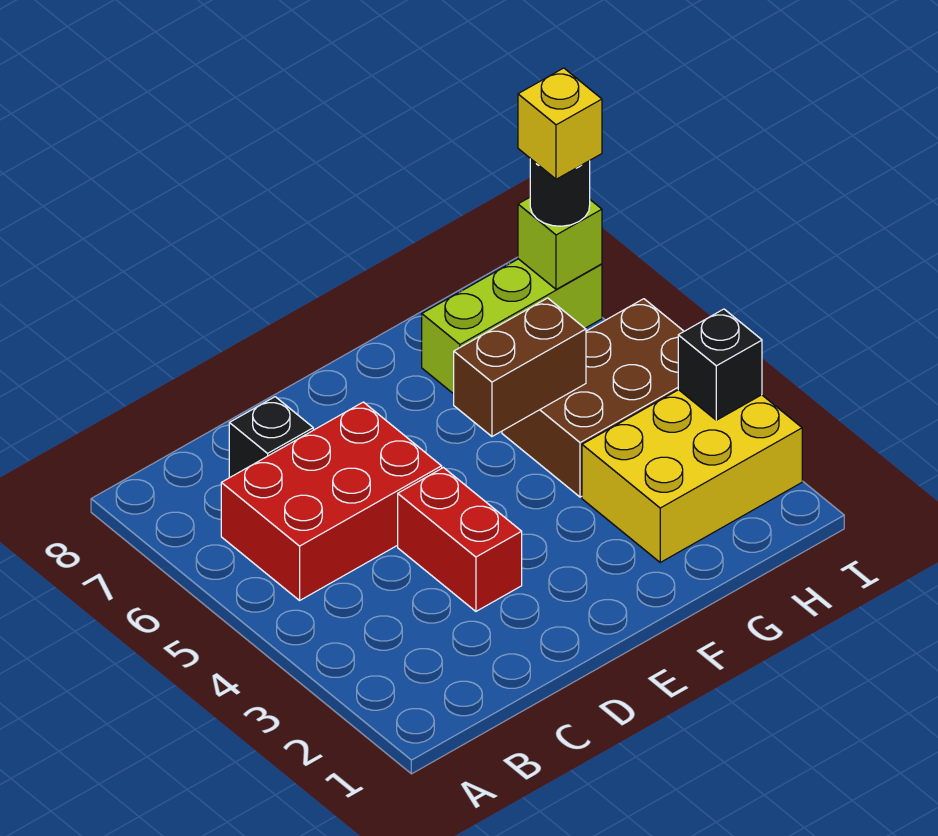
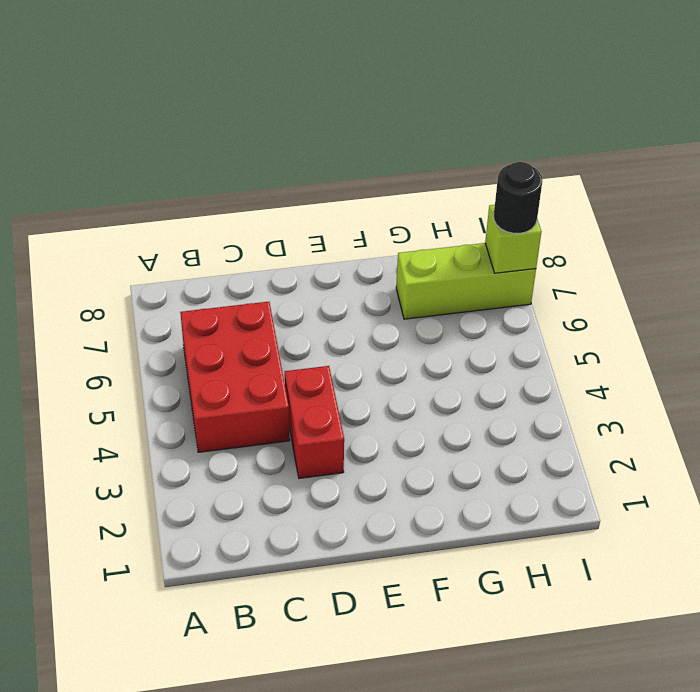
red 2x3 brick [180,302,290,452] -> red 2x3 brick turned to [221,402,442,600]
none -> black 1x1 brick [229,397,313,477]
none -> yellow 2x3 brick [582,390,802,562]

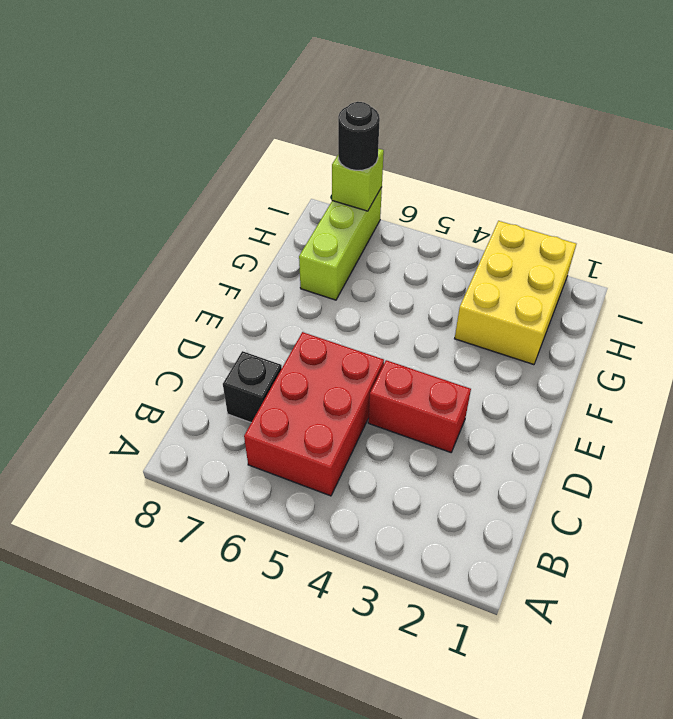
none -> brown 2x3 brick [502,299,684,497]
none -> brown 1x2 brick [454,298,586,436]

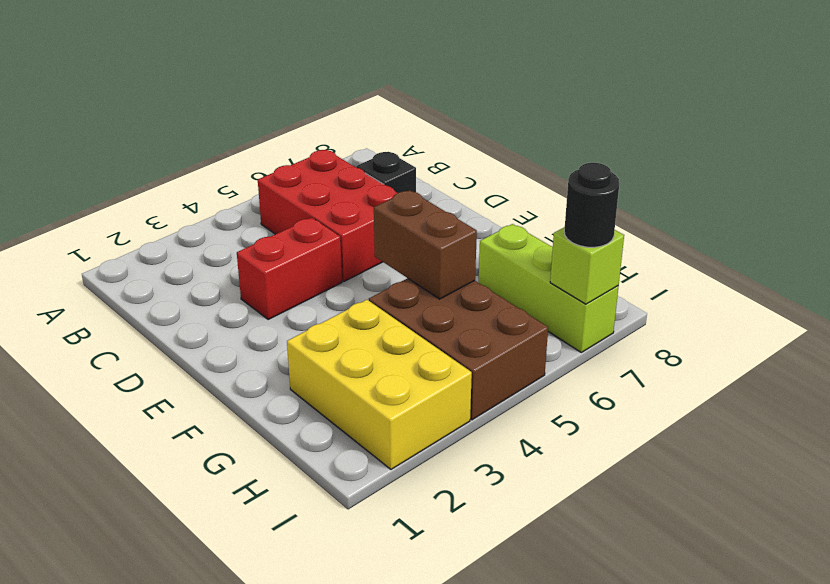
none -> black 1x1 brick [678,309,762,420]
none -> yellow 1x1 brick [518,68,602,179]

